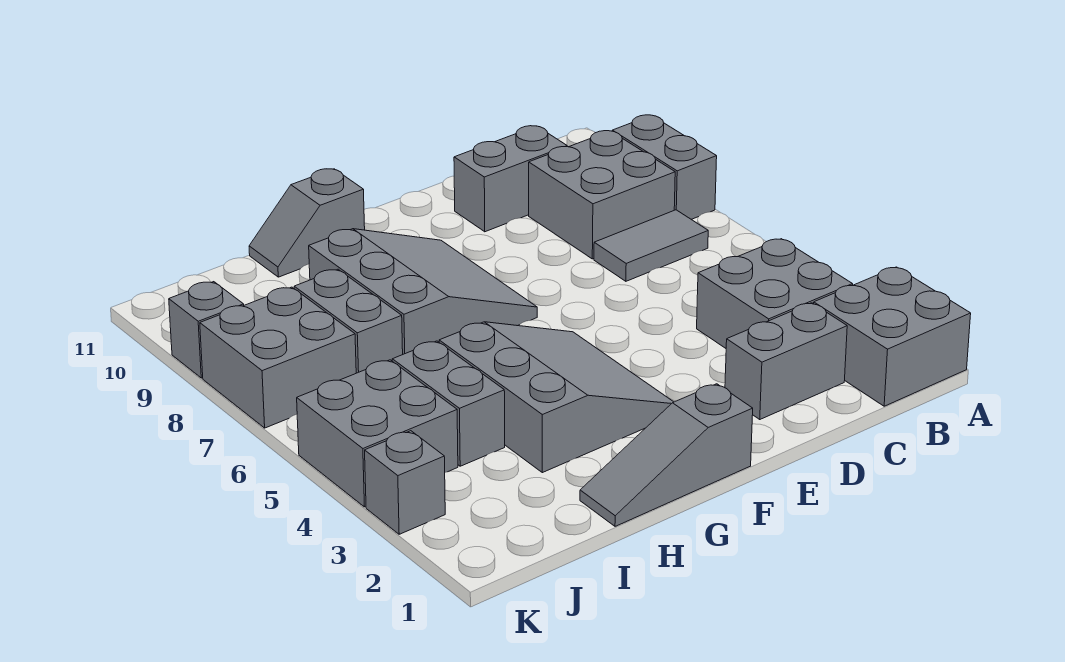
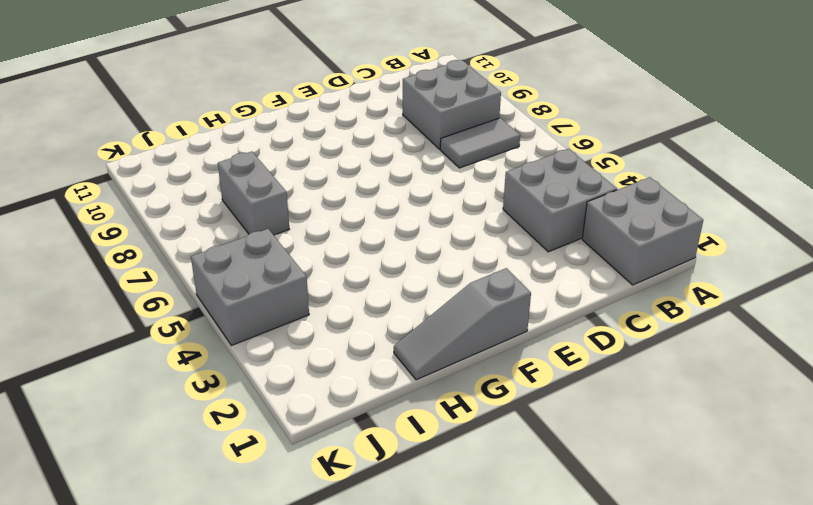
none -> grey 1x2 brick [612,115,717,219]
none -> grey 1x2 brick [725,303,847,419]
none -> grey 1x2 brick [454,126,567,232]

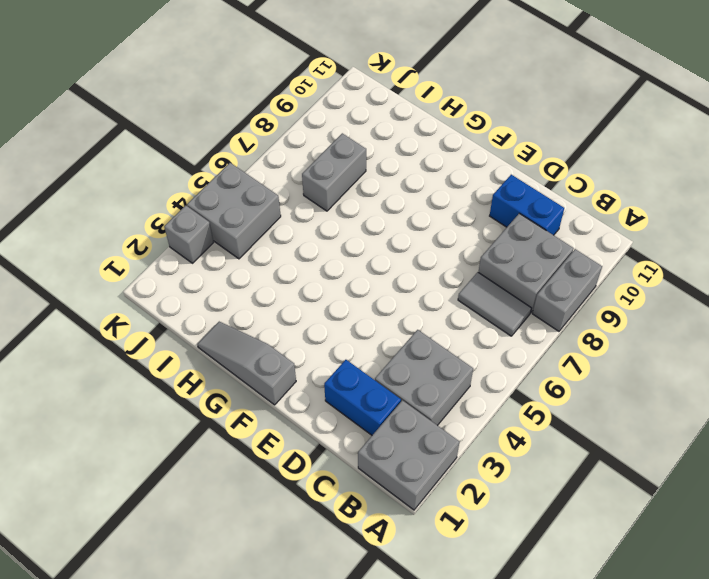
blue 1x2 brick [324,360,401,435] -> grey 1x2 brick [725,303,847,419]
blue 1x2 brick [490,175,564,235] -> grey 1x2 brick [454,126,567,232]
none -> grey 3x3 slope [439,322,673,473]
none -> grey 3x3 slope [309,229,537,354]
none -> grey 1x2 slope [249,169,365,277]

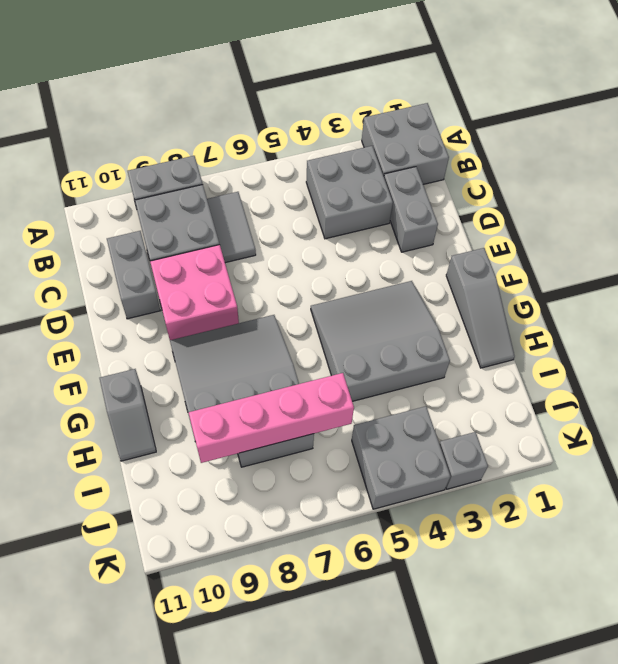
pink 2x2 brick [150,245,239,340] -> none
pink 1x4 brick [189,373,354,463] -> none
none -> grey 1x2 brick [392,341,505,466]
none -> grey 2x2 brick [200,287,356,428]
none -> grey 1x1 brick [169,282,244,378]

